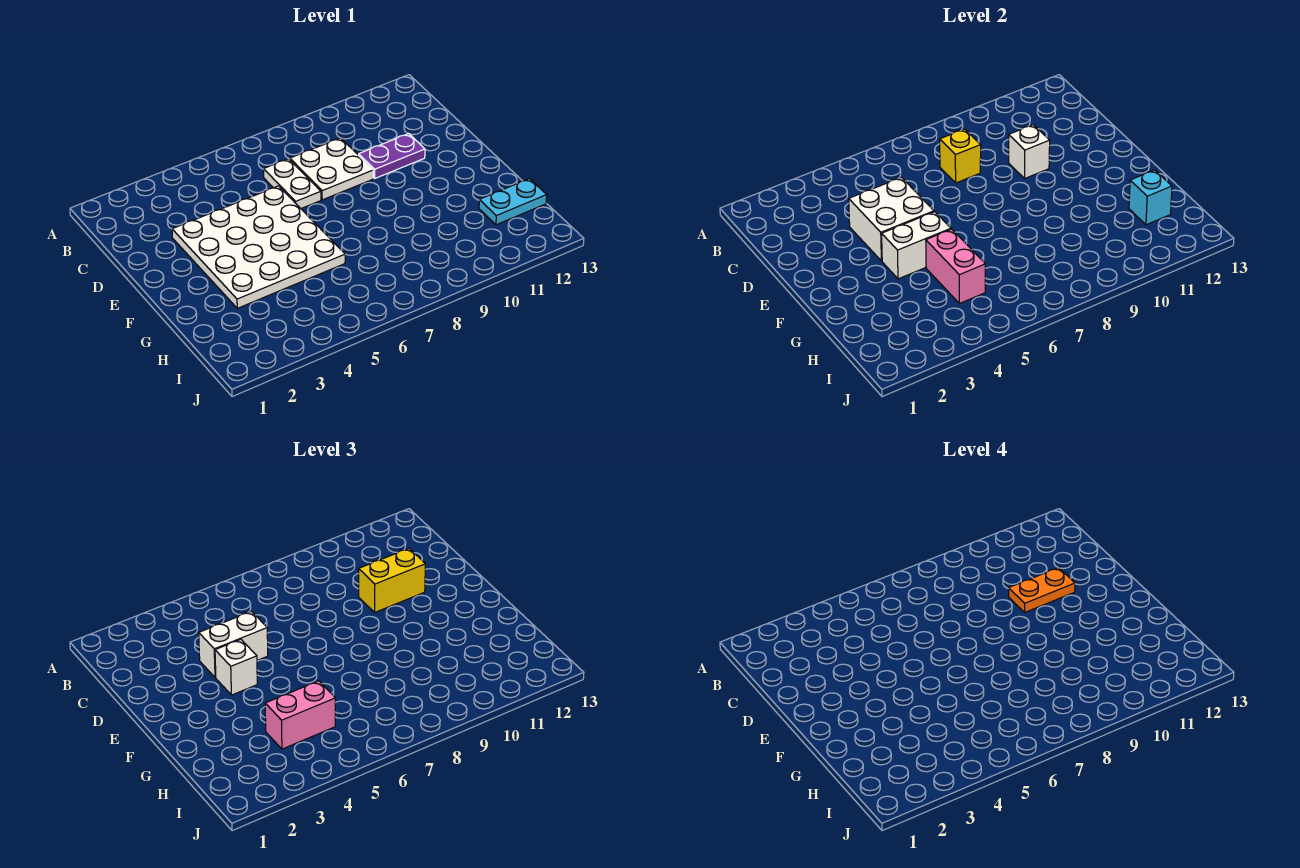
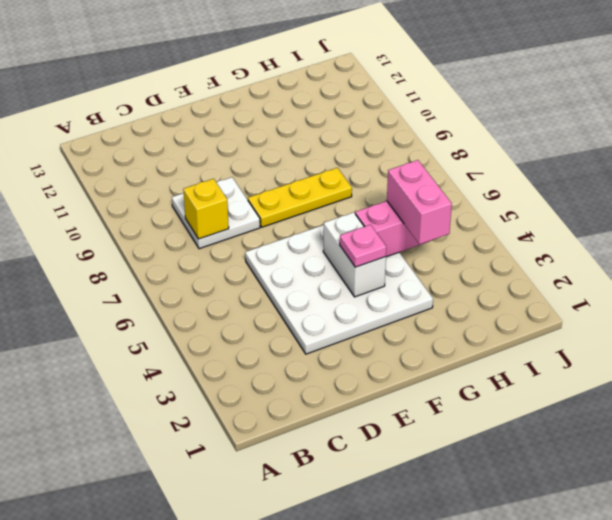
yellow 1x3 plate [248,168,352,227] -> none
pink 1x1 plate [340,225,386,267] -> none
none -> white 1x2 plate [264,159,321,208]
none -> purple 1x2 plate [359,134,425,179]
none -> cyan 1x2 plate [479,179,547,225]

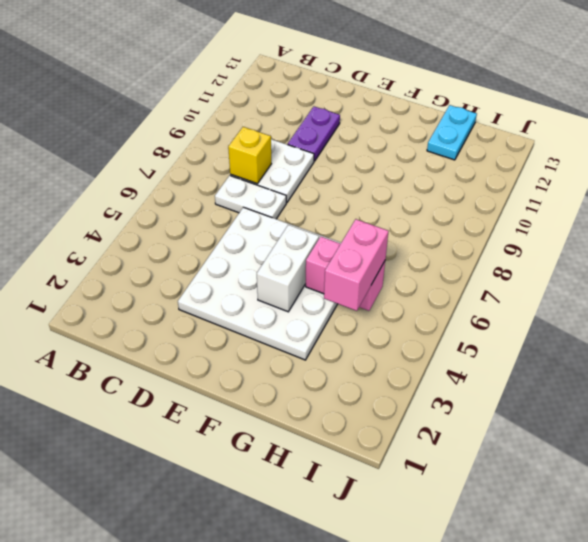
none -> white 2x2 brick [849,177,934,261]
none -> white 1x1 brick [1009,125,1050,179]
none -> cyan 1x1 brick [1129,170,1172,225]

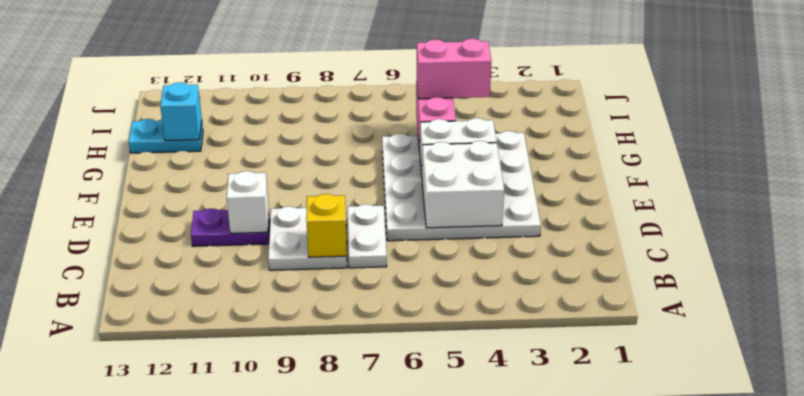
none -> white 1x2 brick [199,611,268,678]
none -> yellow 1x2 brick [359,549,425,613]
none -> white 1x1 brick [215,640,257,695]

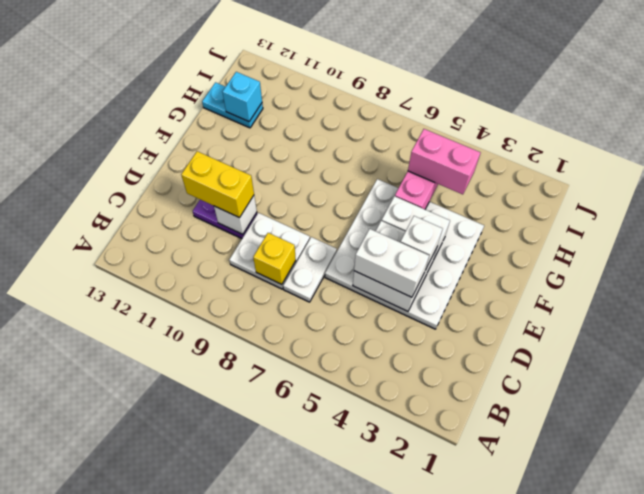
none -> orange 1x2 plate [1009,568,1075,613]

